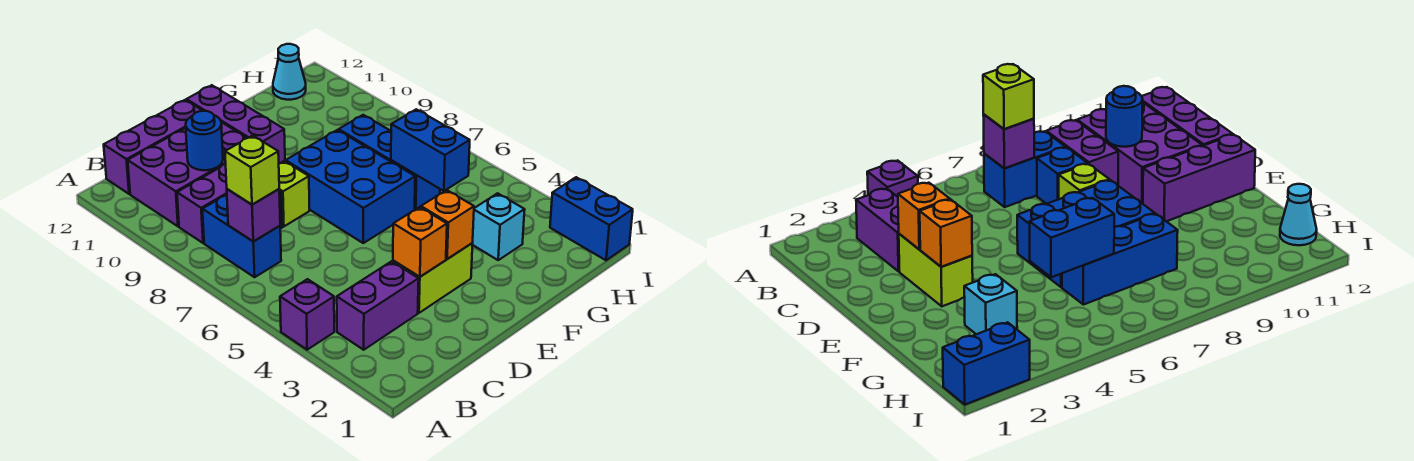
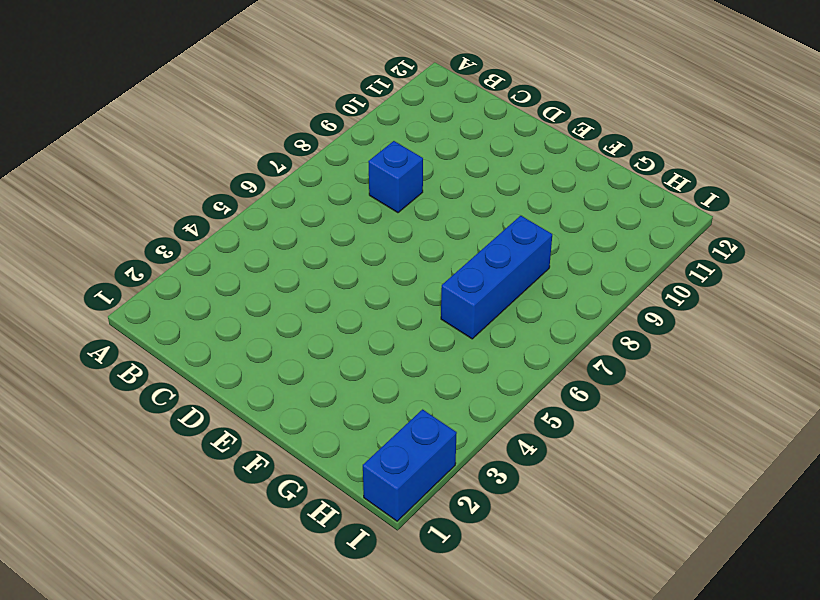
none -> purple 1x1 brick [280,279,334,350]
none -> purple 1x2 brick [337,261,419,350]
none -> blue 1x2 brick [202,195,281,277]

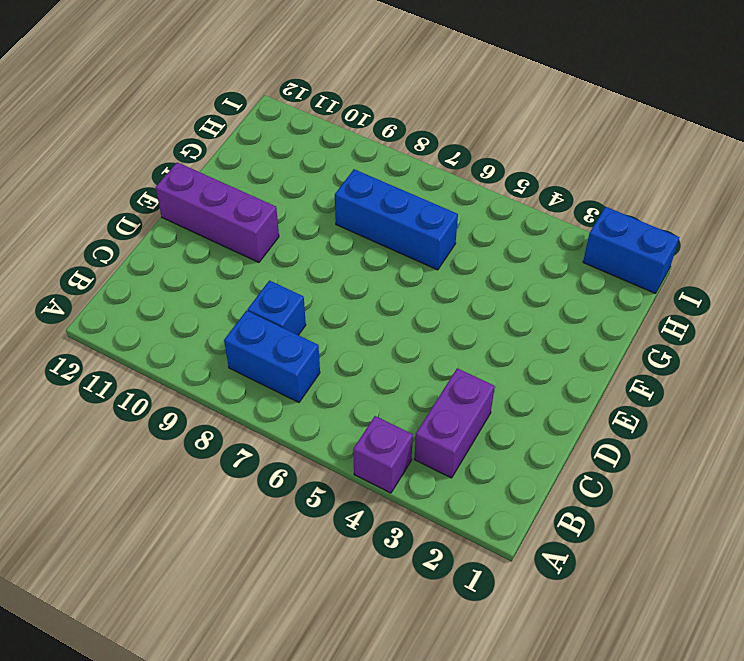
none -> purple 1x2 brick [177,164,227,243]
none -> purple 2x3 brick [128,122,246,226]
none -> purple 1x3 brick [104,100,203,194]

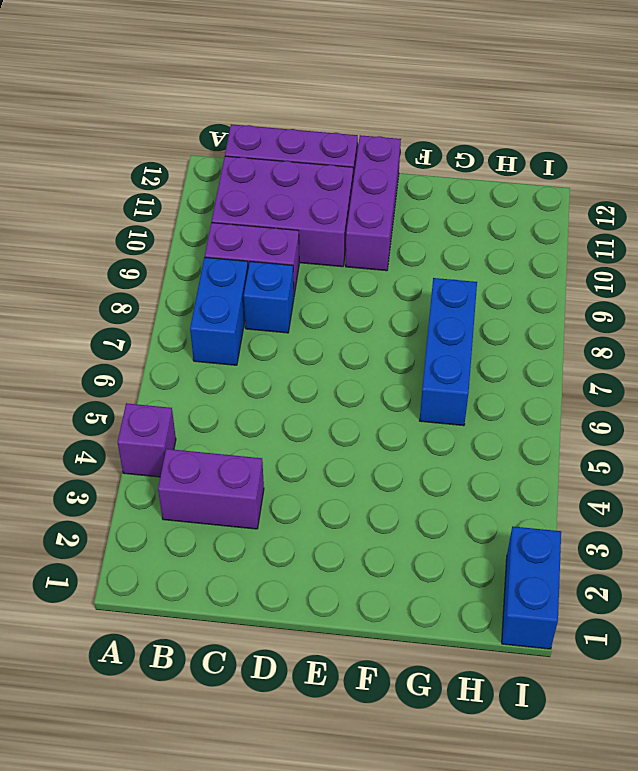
none -> lime 1x2 brick [393,243,473,313]
none -> lime 1x1 brick [279,161,309,226]
none -> blue 2x3 brick [286,130,415,243]

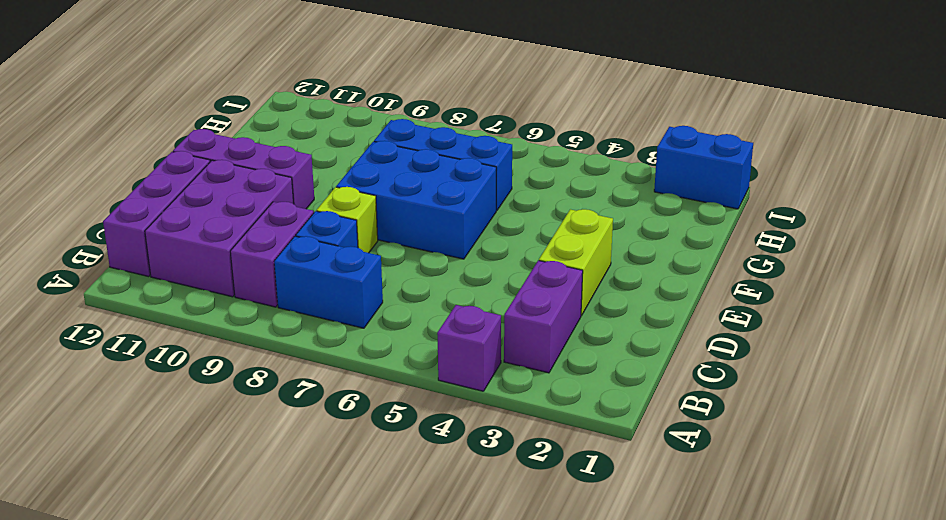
none -> cyan 1x1 brick [473,193,525,260]
none -> cyan 1x1 cone [273,44,306,100]
none -> purple 1x1 brick [227,189,280,242]

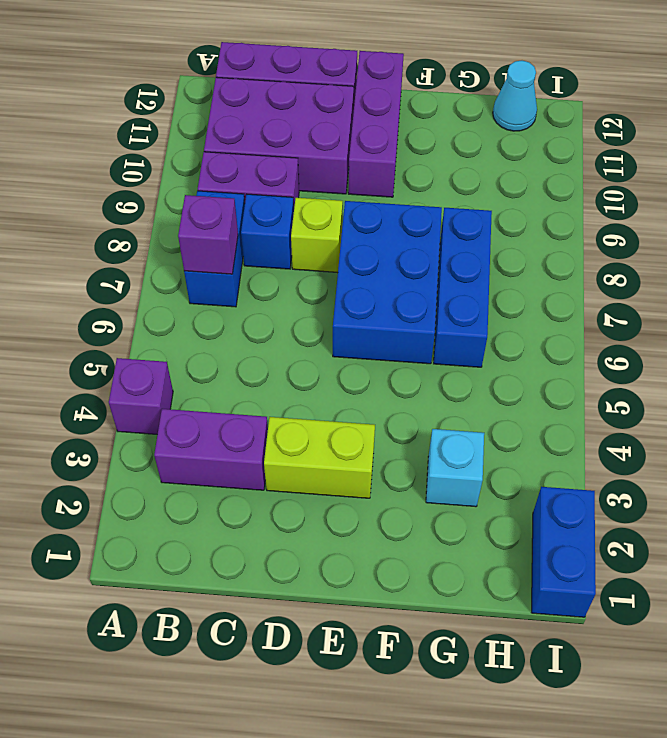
none -> blue 1x1 round brick [186,111,223,170]
none -> orange 1x1 brick [393,207,447,277]
none -> orange 1x1 brick [421,190,474,259]

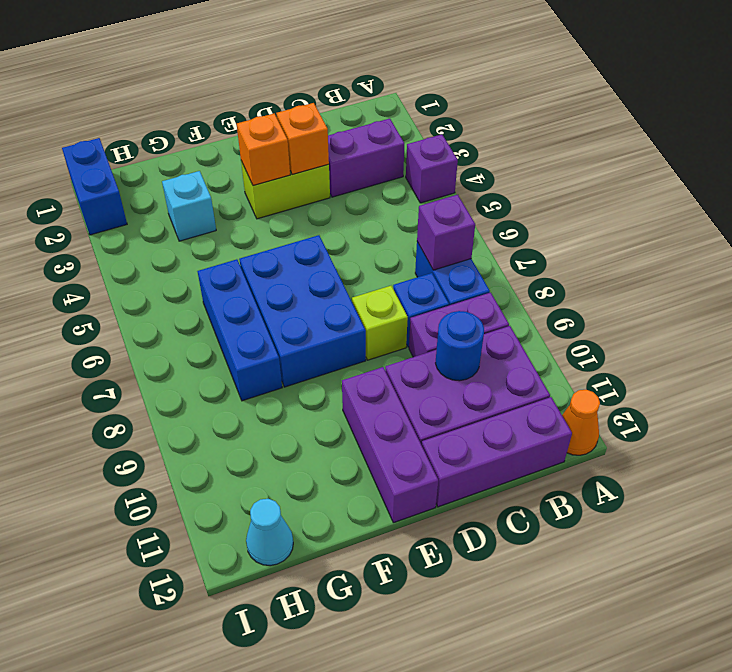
orange 1x1 cone [562,390,600,455] -> none
none -> blue 1x2 brick [391,109,470,191]
none -> lime 1x1 brick [225,136,279,204]

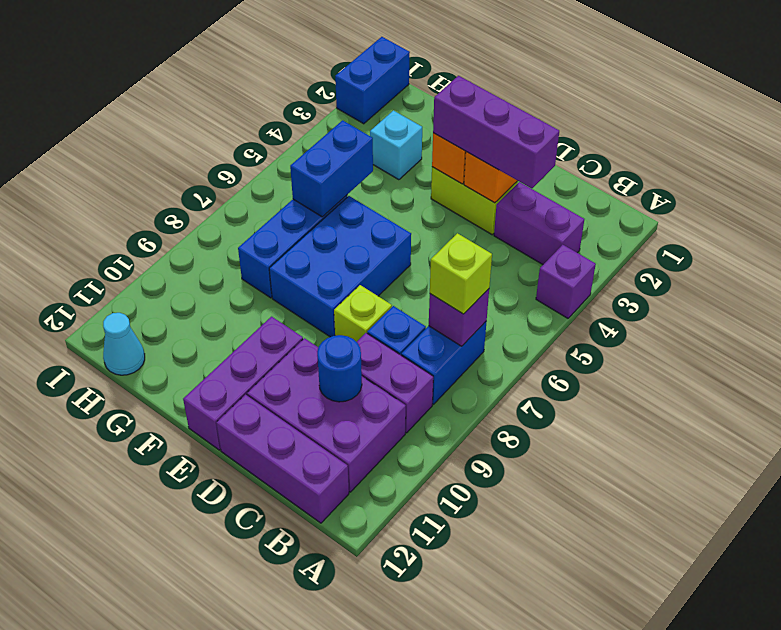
purple 1x3 brick [433,76,559,189] -> none

